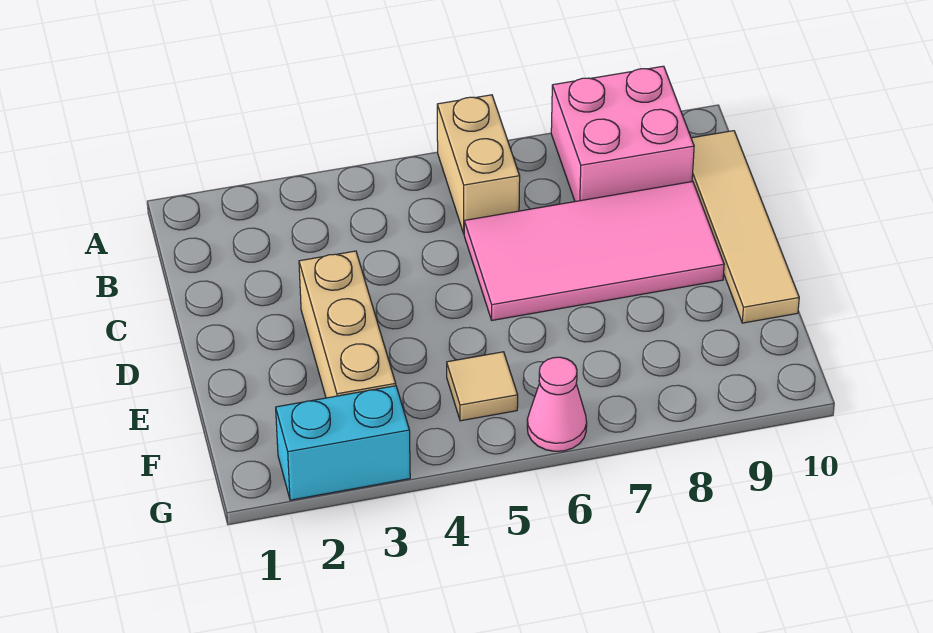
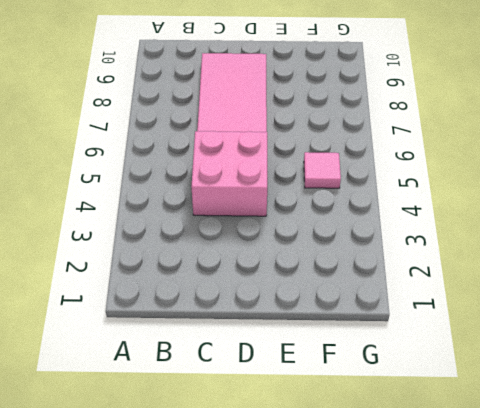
pink 2x2 brick [191,131,267,216] -> pink 2x2 brick moved to [551,66,694,201]
pink 1x1 tile [304,152,341,188] -> tan 1x1 tile [447,352,518,421]
none -> tan 1x2 brick [437,95,520,233]
none -> tan 1x4 tile [691,131,799,323]

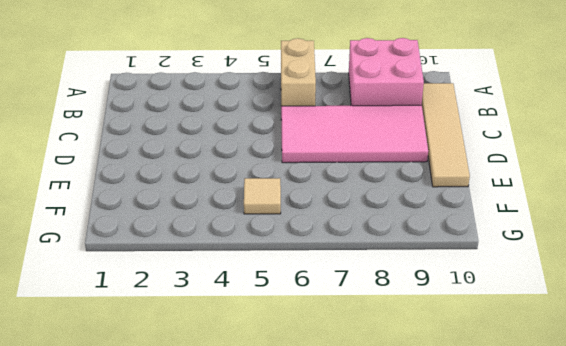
none -> tan 1x3 brick [299,251,396,398]
none -> cyan 1x2 brick [276,386,410,500]

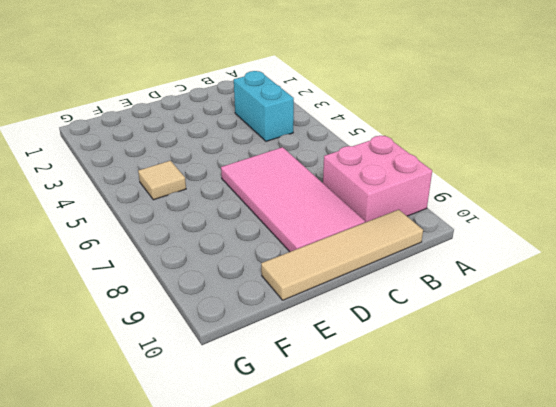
cyan 1x2 brick [234,71,294,141] -> cyan 1x2 brick moved to [276,386,410,500]
none -> tan 1x2 brick [437,95,520,233]
none -> tan 1x3 brick [299,251,396,398]

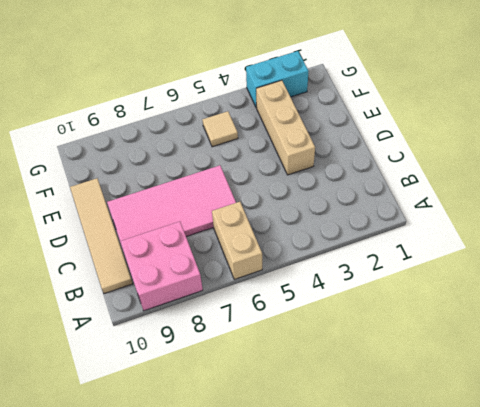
none -> pink 1x1 cone [527,357,587,451]

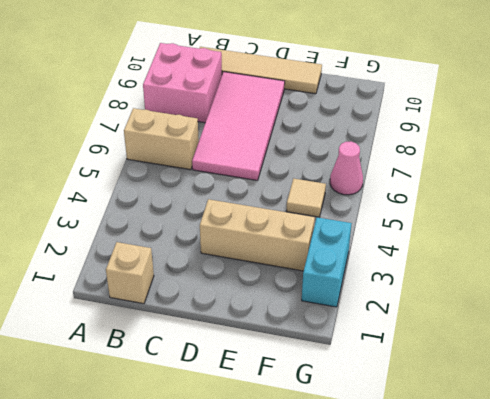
tan 1x1 brick [106,242,154,304] -> none

